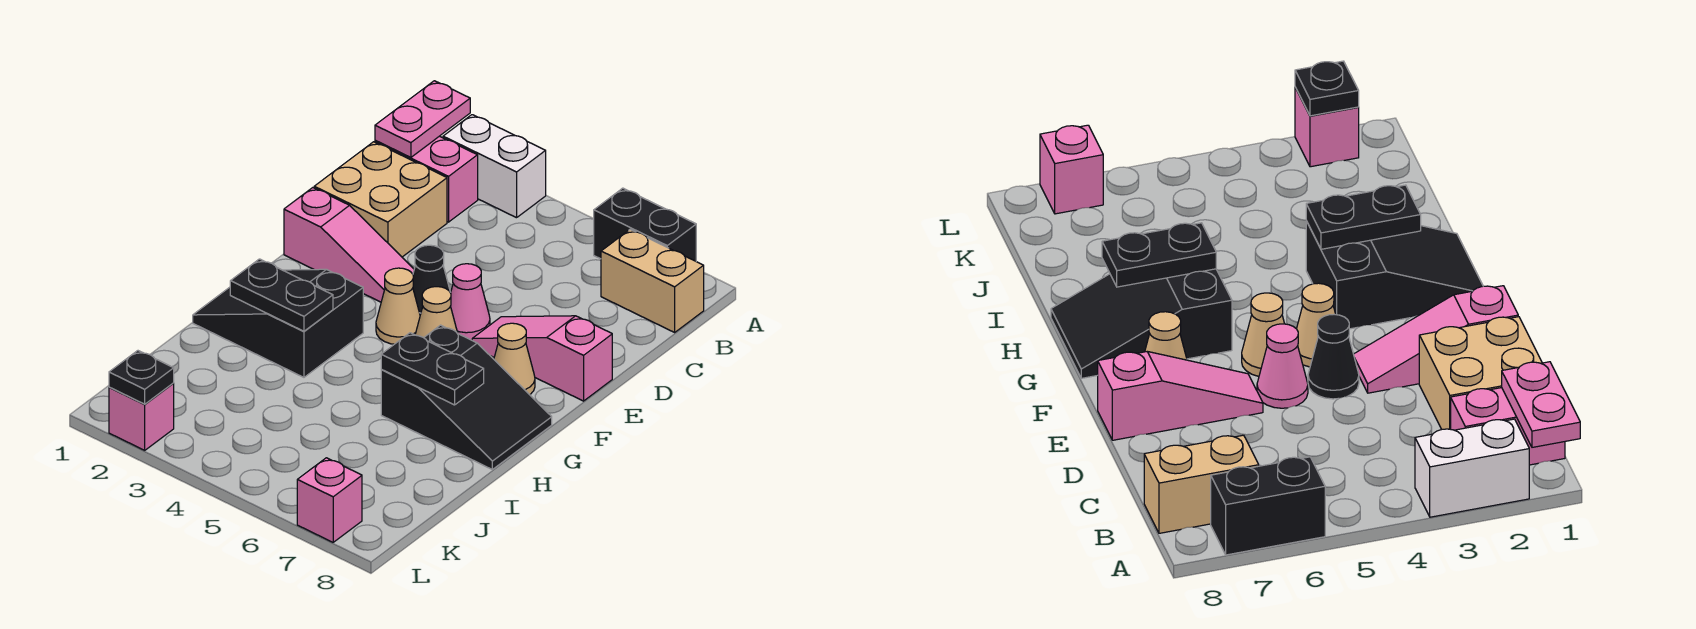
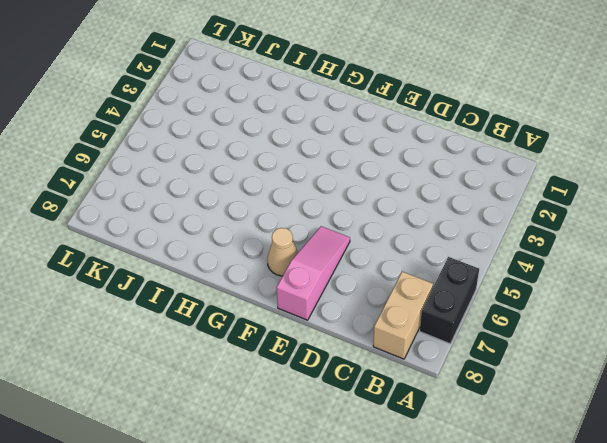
none -> white 1x2 brick [443,115,546,218]
none -> pink 1x2 brick [375,136,478,222]
none -> tan 2x2 brick [314,142,447,257]

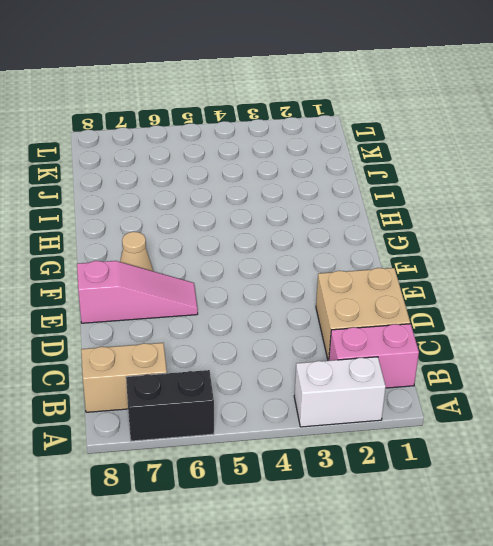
none -> pink 1x3 slope [284,188,414,302]
none -> black 1x1 cone [413,245,451,315]
none -> pink 1x1 cone [451,264,490,340]

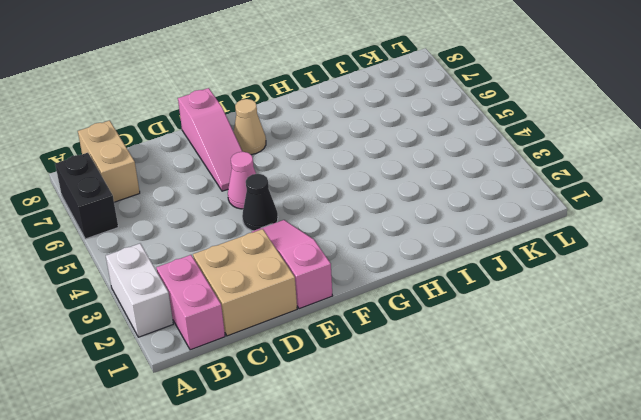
none -> tan 1x1 cone [376,268,420,344]
none -> tan 1x1 cone [415,287,457,338]
none -> black 2x3 slope [193,269,363,377]

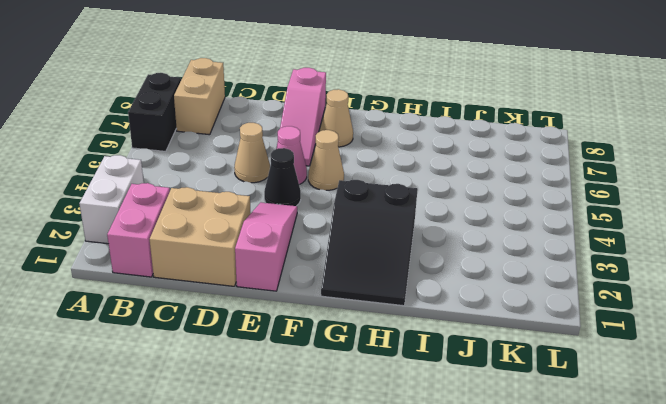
tan 1x1 cone [234,123,270,183] -> tan 1x1 cone moved to [376,268,420,344]
none -> black 2x3 slope [381,325,552,469]
none -> pink 1x1 brick [109,383,174,450]
none -> pink 1x1 brick [297,458,362,542]

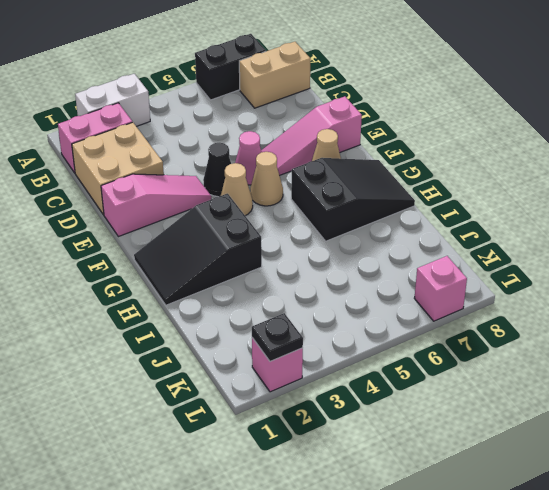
none -> pink 1x2 plate [375,81,470,157]
none -> black 1x2 plate [230,259,333,331]
none -> black 1x2 plate [381,333,484,405]

